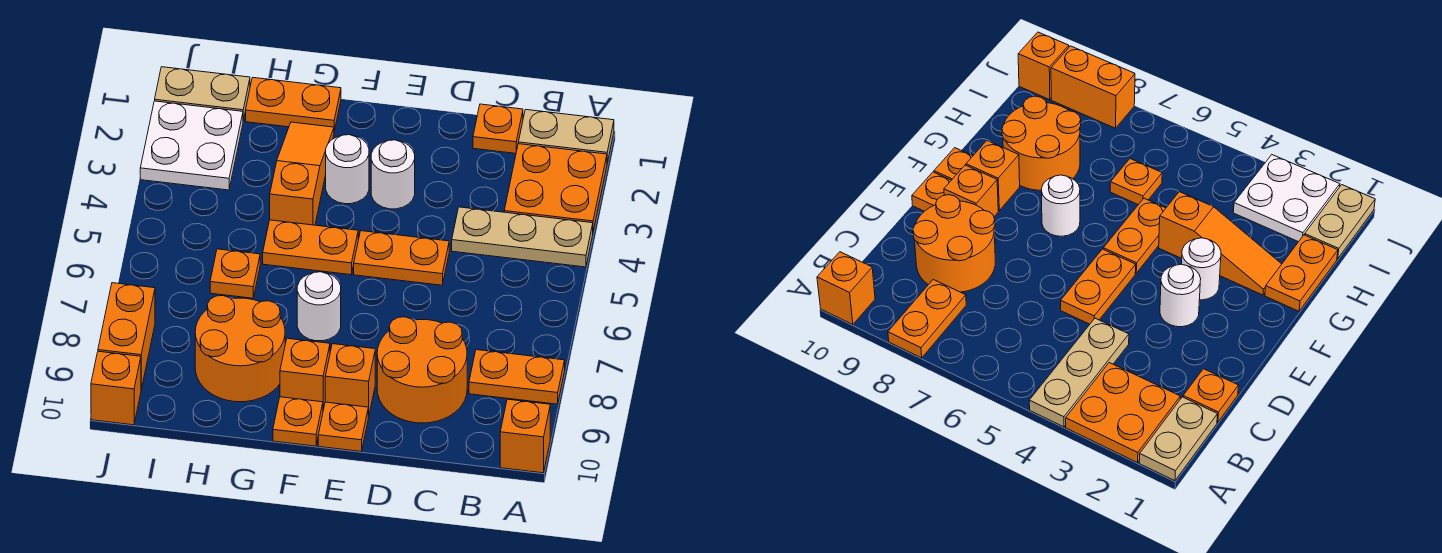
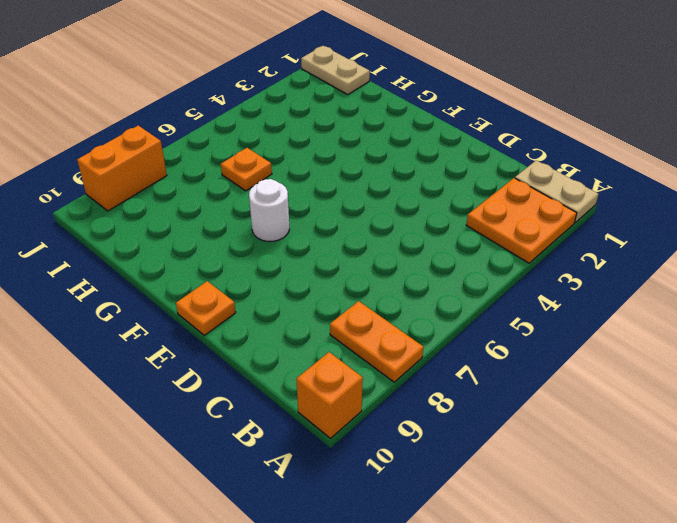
none -> tan 1x3 plate [452,207,593,267]
none -> orange 1x1 plate [473,104,523,153]
none -> orange 2x2 round brick [377,317,467,423]

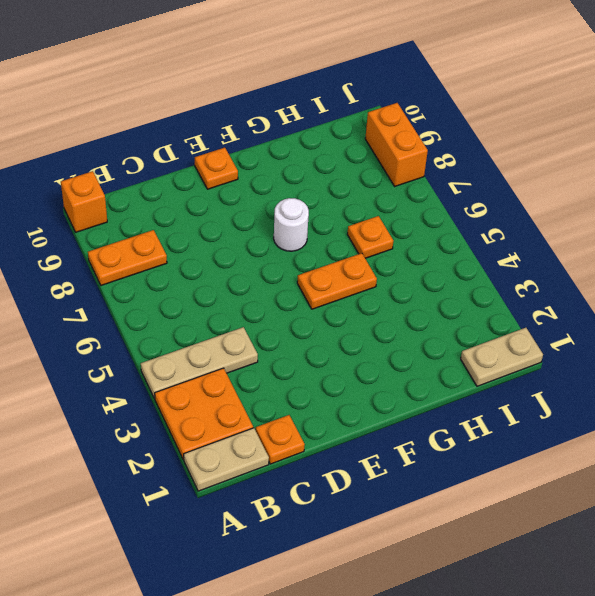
none -> orange 2x2 round brick [377,317,467,423]
none -> orange 1x2 plate [354,231,449,285]
none -> white 1x1 round brick [371,140,415,209]

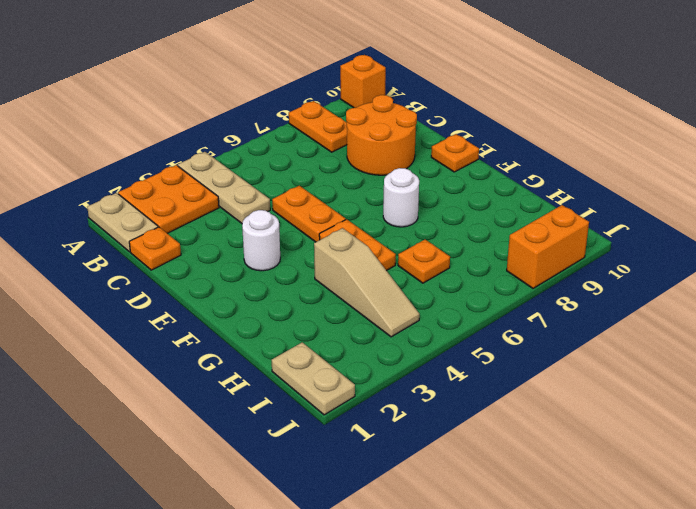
tan 1x3 slope [314,228,420,337] -> orange 1x3 slope [270,122,334,225]
none -> orange 1x1 brick [325,344,375,417]
none -> white 1x1 round brick [326,135,369,204]
none -> orange 1x1 brick [280,338,330,410]

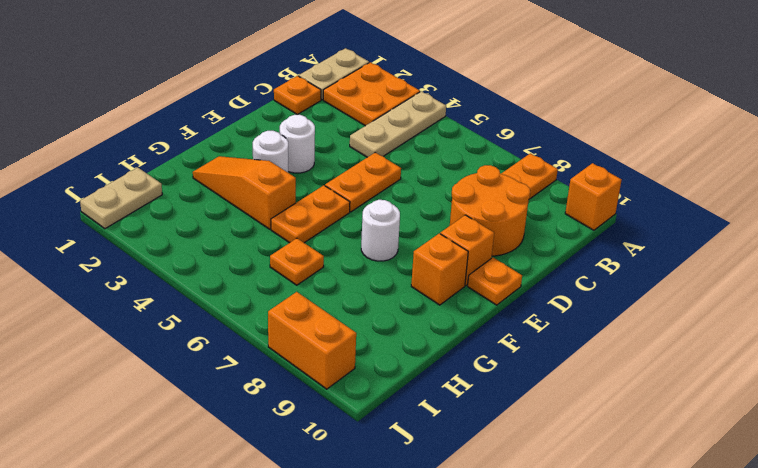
none -> orange 1x1 plate [273,397,323,446]
none -> orange 1x2 plate [246,78,341,131]
none -> orange 2x2 round brick [195,296,285,402]

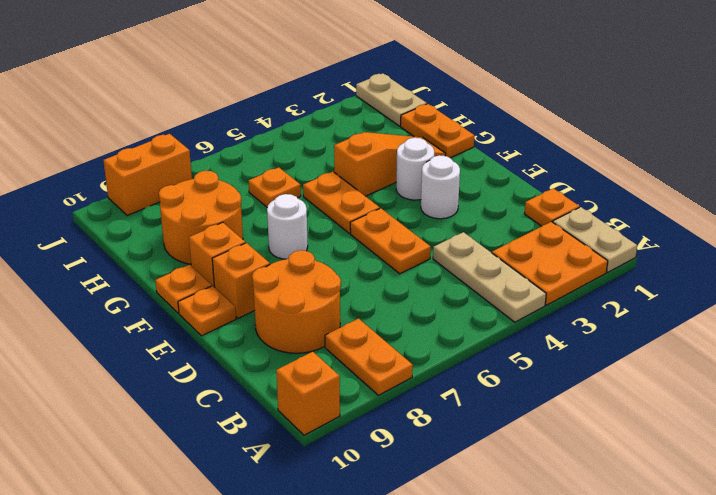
none -> white 2x2 plate [140,101,243,190]
none -> orange 1x1 brick [91,351,141,425]

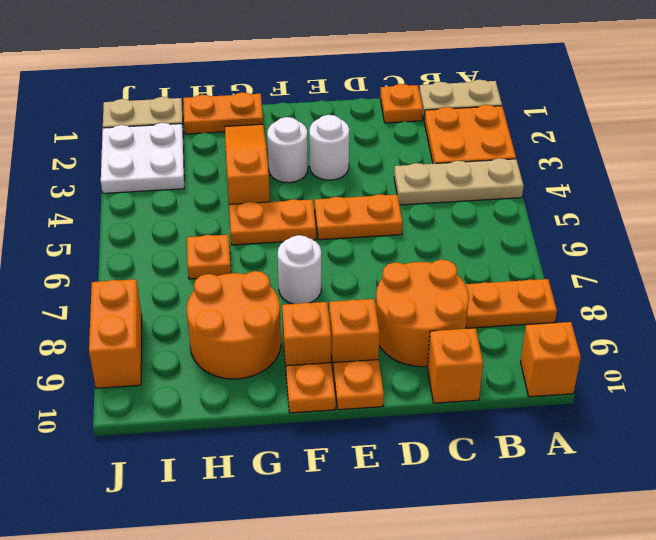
orange 1x1 brick [427,328,483,403] -> orange 1x1 brick moved to [91,351,141,425]

